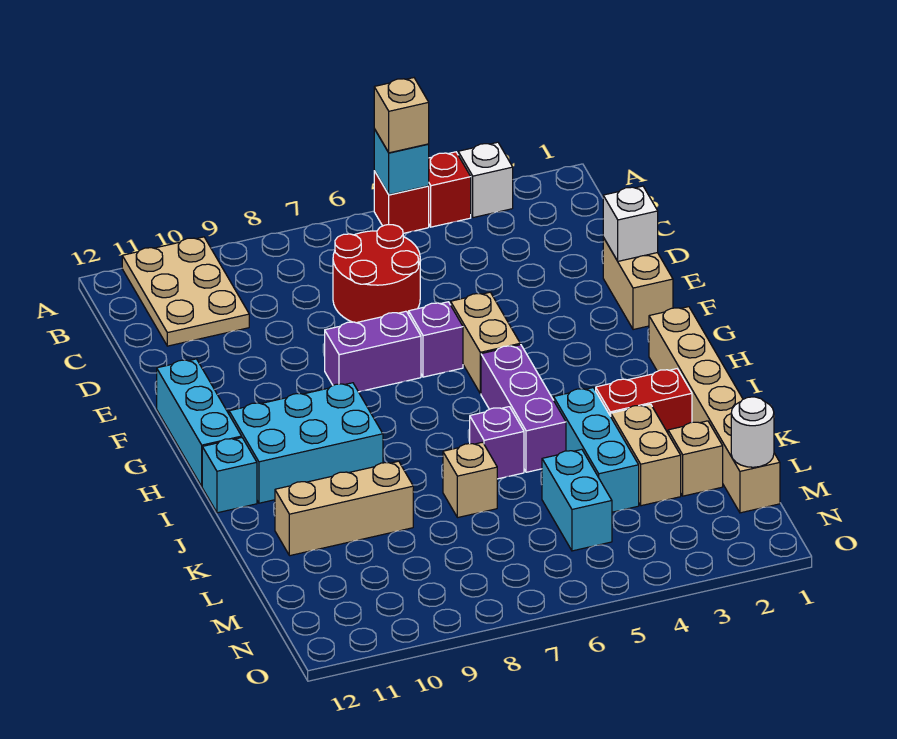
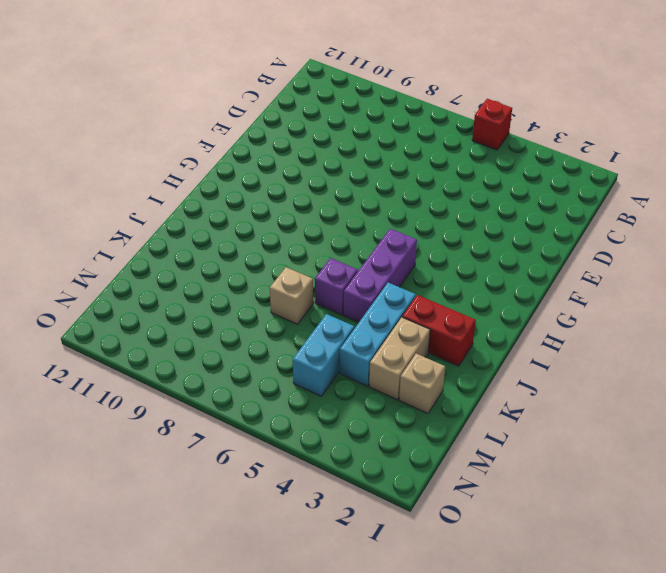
none -> white 1x1 brick [458,142,513,218]
none -> red 1x1 brick [429,152,471,227]
none -> tan 2x3 plate [122,237,249,346]

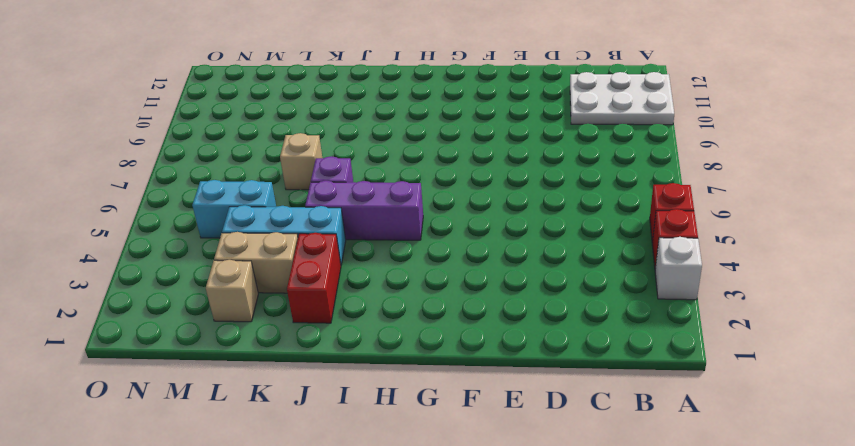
white 2x3 plate [570,72,674,125] -> tan 2x3 plate [122,237,249,346]
none -> red 2x2 round brick [333,225,420,323]
none -> tan 1x2 brick [603,238,673,330]
none -> tan 1x2 brick [451,292,520,394]

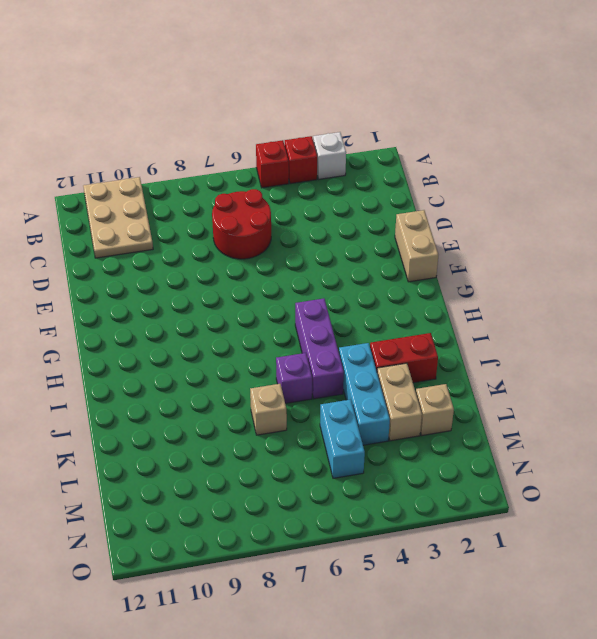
none -> tan 1x2 brick [451,292,520,394]
none -> purple 1x1 brick [409,302,463,377]
none -> purple 1x2 brick [325,311,421,392]

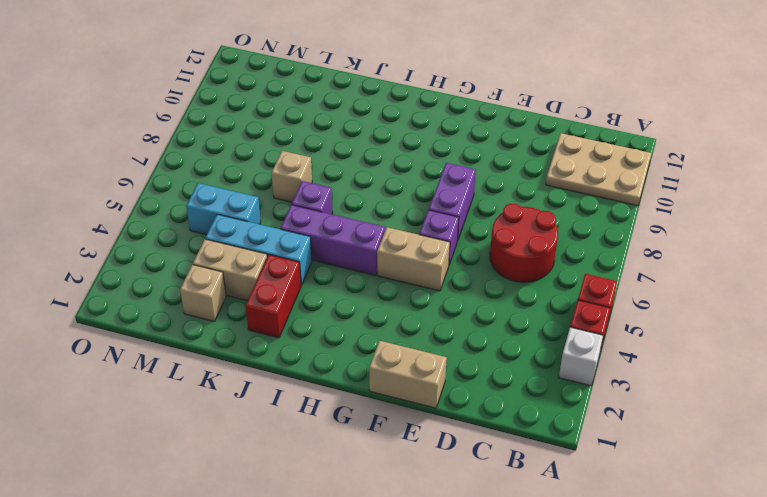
none -> cyan 1x3 brick [157,359,242,486]
none -> tan 1x6 brick [649,307,780,513]
none -> cyan 2x3 brick [229,383,383,503]

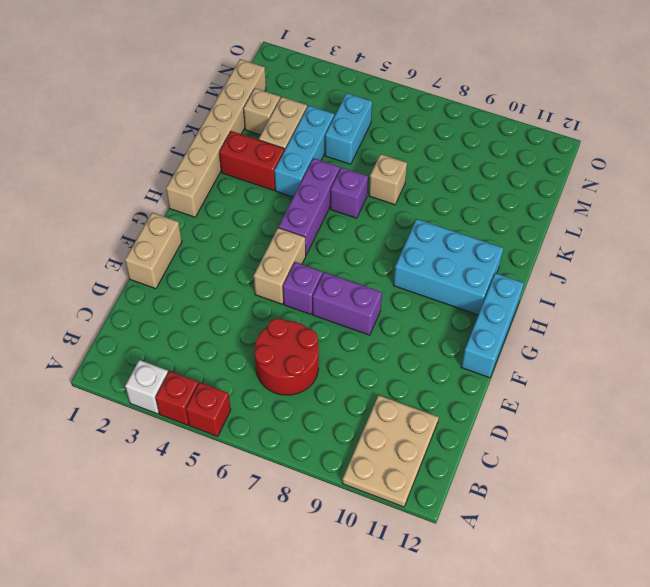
none -> cyan 1x1 brick [202,438,257,513]
none -> tan 1x3 brick [275,461,413,556]
none -> cyan 1x1 brick [374,129,429,195]

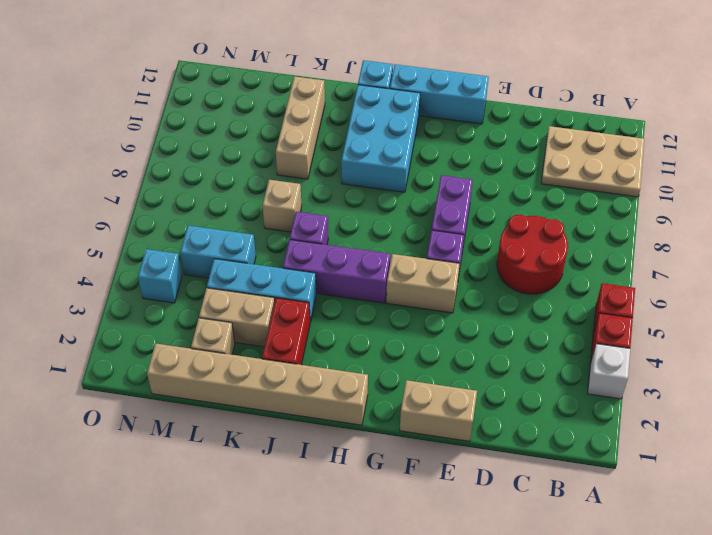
cyan 1x1 brick [138,249,182,303] -> cyan 1x1 brick moved to [374,129,429,195]
none -> white 1x1 brick [603,186,658,261]
none -> white 1x1 round brick [731,397,774,467]
none -> tan 1x1 brick [374,78,429,153]

